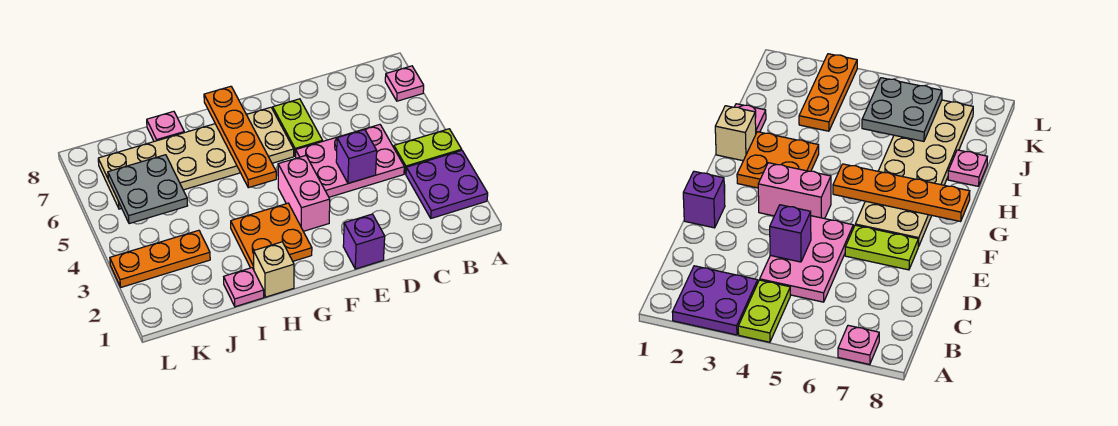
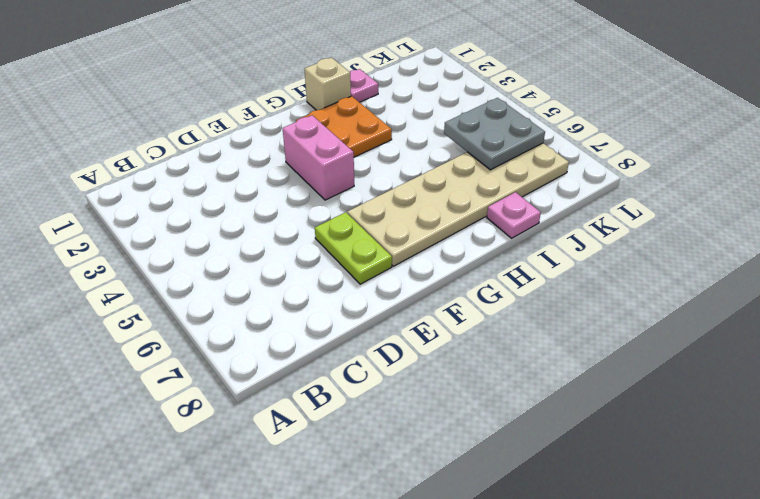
none -> purple 2x2 plate [406,150,488,218]
none -> lime 1x2 plate [394,129,462,174]
none -> pink 1x1 plate [385,66,424,101]

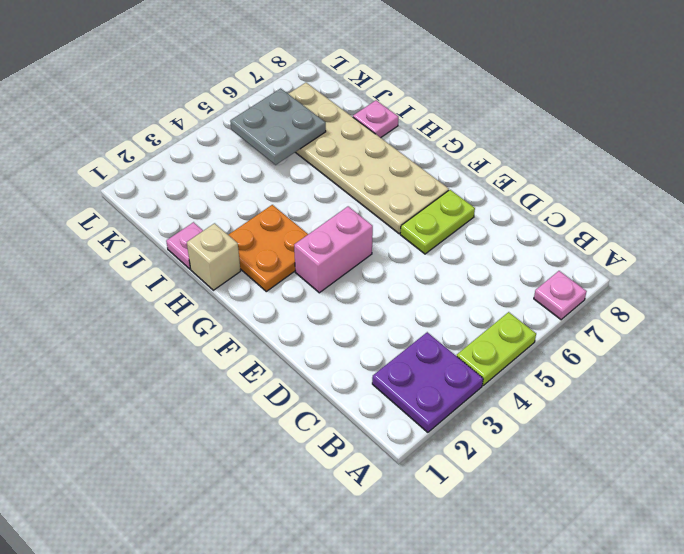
lime 1x2 plate [457,312,536,385] -> lime 1x2 plate turned to [394,129,462,174]
none -> pink 2x3 plate [296,125,404,197]
none -> purple 1x1 brick [343,214,385,269]
none -> orange 1x3 plate [110,230,210,287]

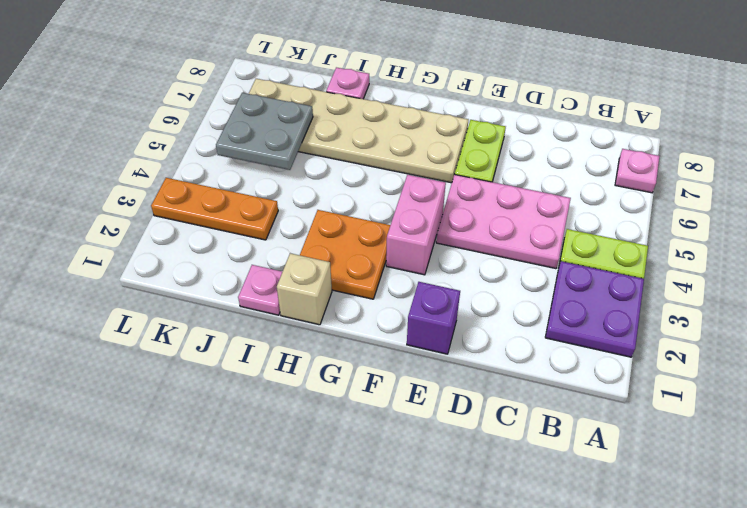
none -> purple 1x1 brick [336,130,377,183]
none -> orange 1x4 plate [204,86,276,188]

